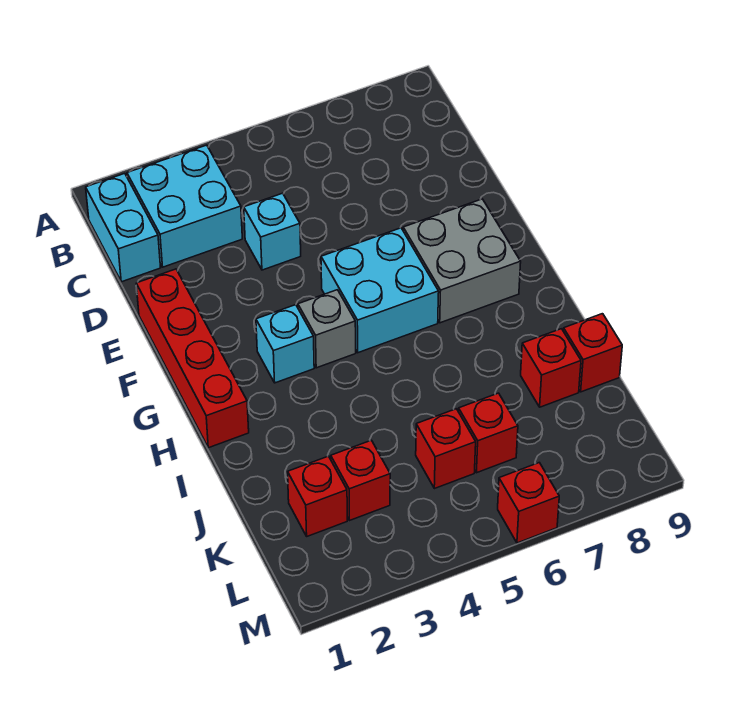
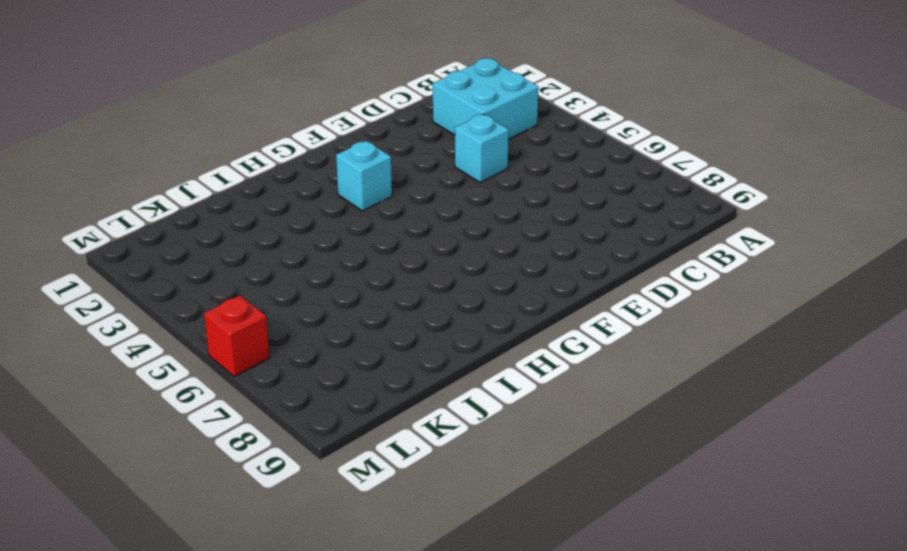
none -> cyan 1x2 brick [86,173,161,282]
none -> red 1x4 brick [136,269,249,448]
none -> cyan 2x2 brick [321,228,439,353]

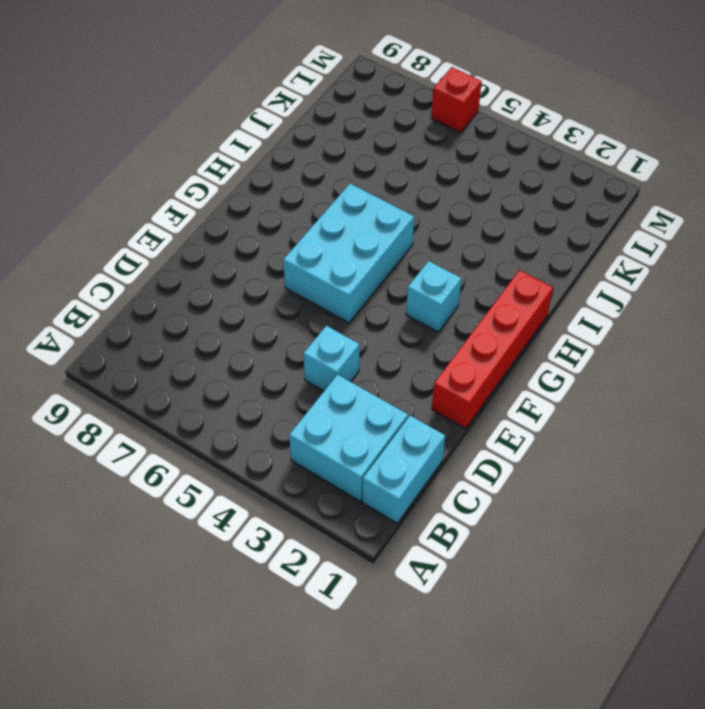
cyan 2x3 brick [283,184,414,323] -> cyan 2x2 brick [321,228,439,353]
none -> grey 2x2 brick [403,199,521,323]
none -> grey 1x1 brick [298,290,356,368]
none -> red 1x1 brick [521,329,581,407]

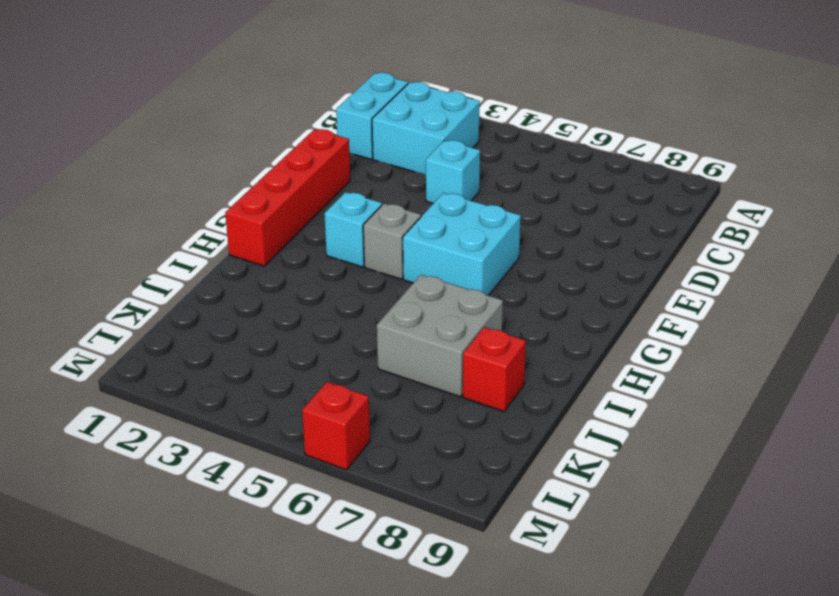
grey 2x2 brick [377,275,503,397] -> grey 2x2 brick moved to [403,199,521,323]
none -> red 1x1 brick [563,314,622,392]
none -> red 1x1 brick [288,456,347,536]
none -> red 1x1 brick [331,440,390,520]

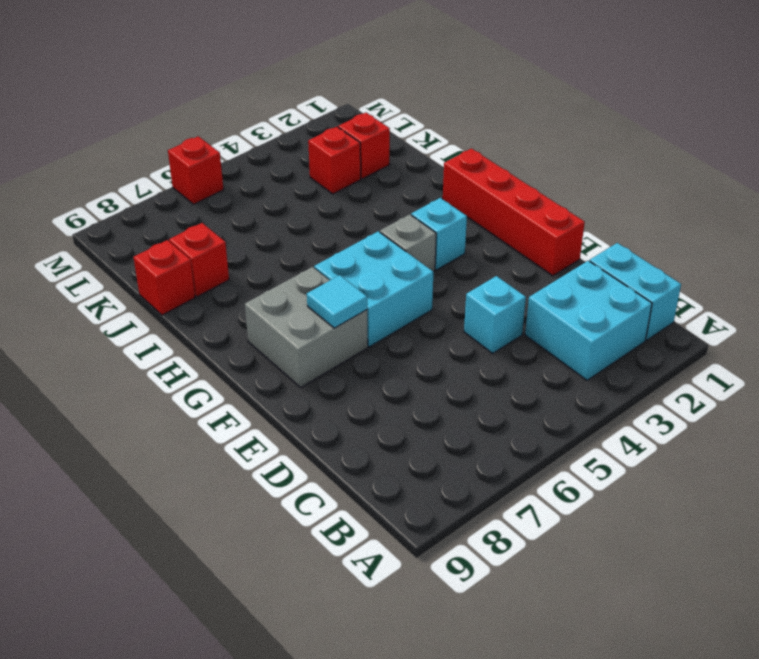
cyan 1x1 tile [307,275,367,328] -> none
none -> red 1x1 brick [416,409,476,489]
none -> red 1x1 brick [458,393,518,473]

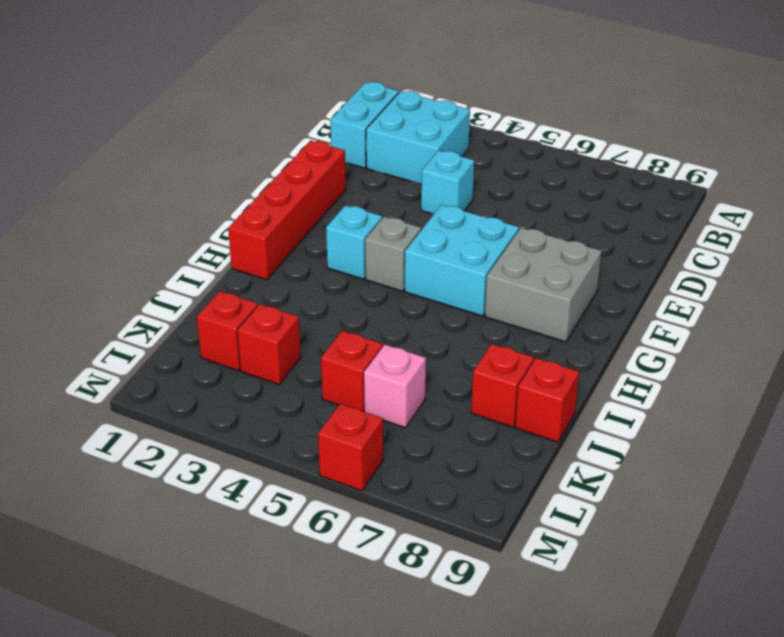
pink 1x1 brick [364,345,426,428] -> red 1x1 brick [458,393,518,473]

